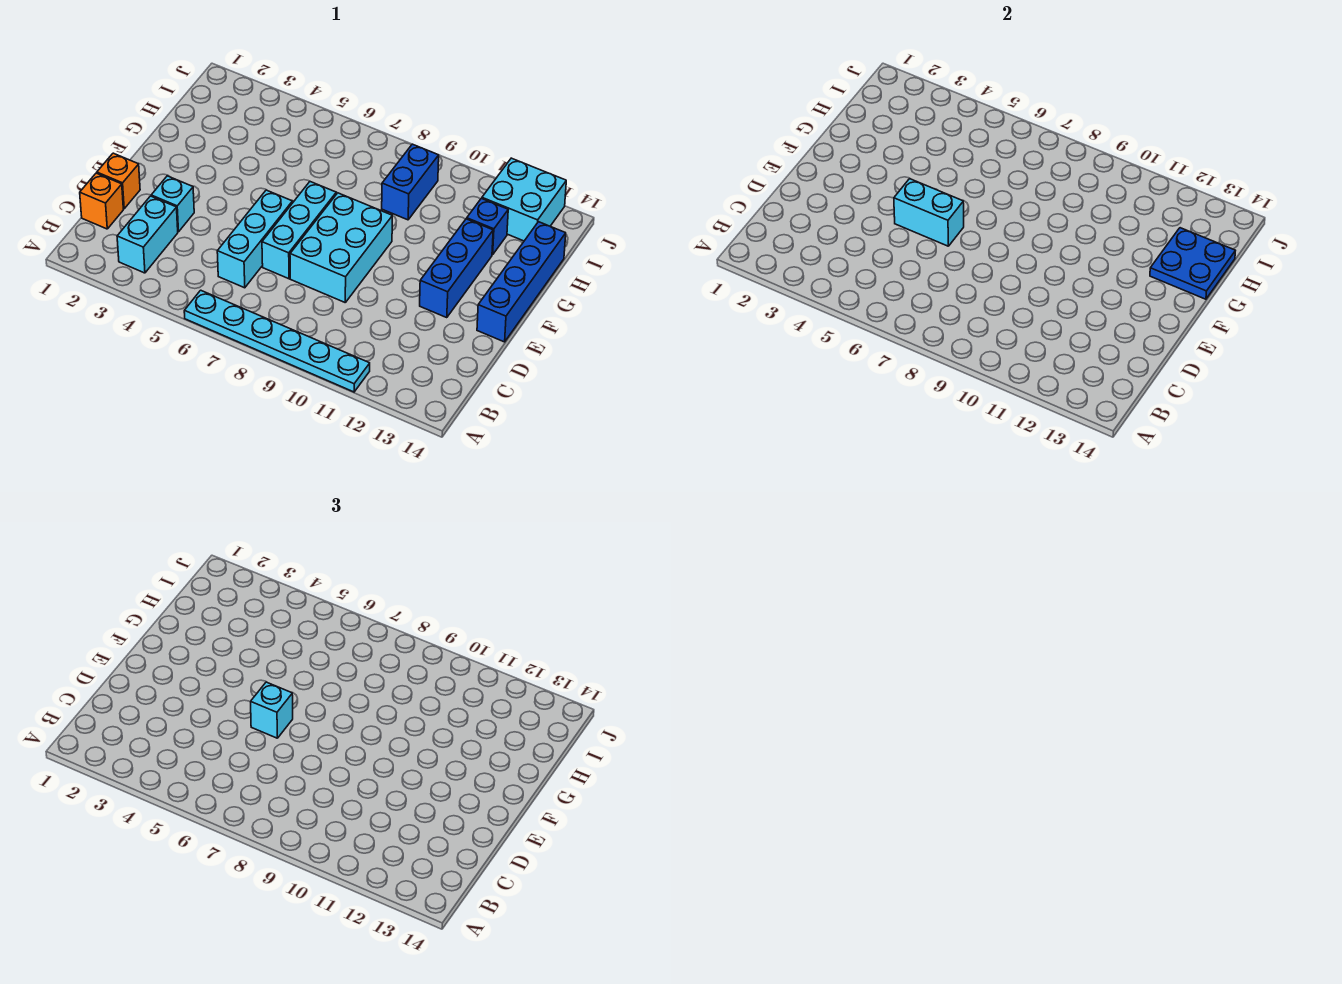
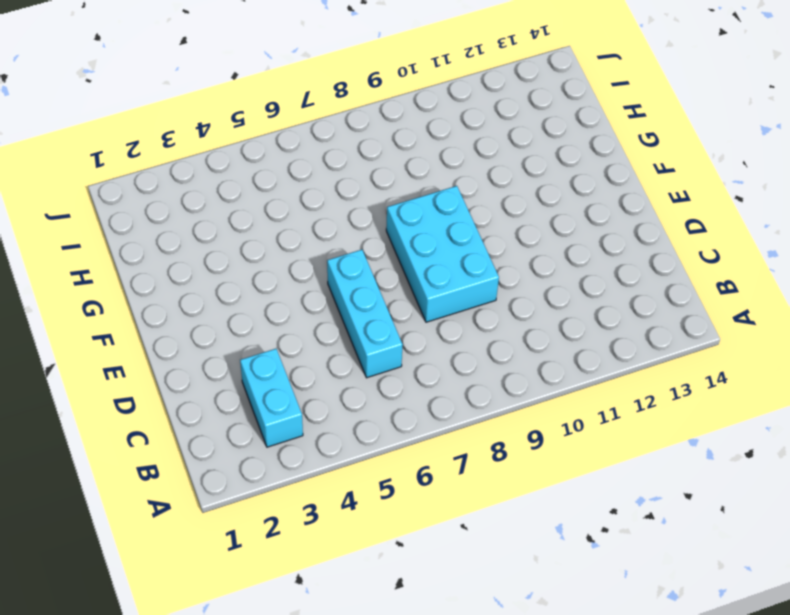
none -> cyan 1x6 plate [184,290,370,392]
none -> orange 1x1 brick [80,173,123,229]
none -> orange 1x1 brick [97,153,140,209]

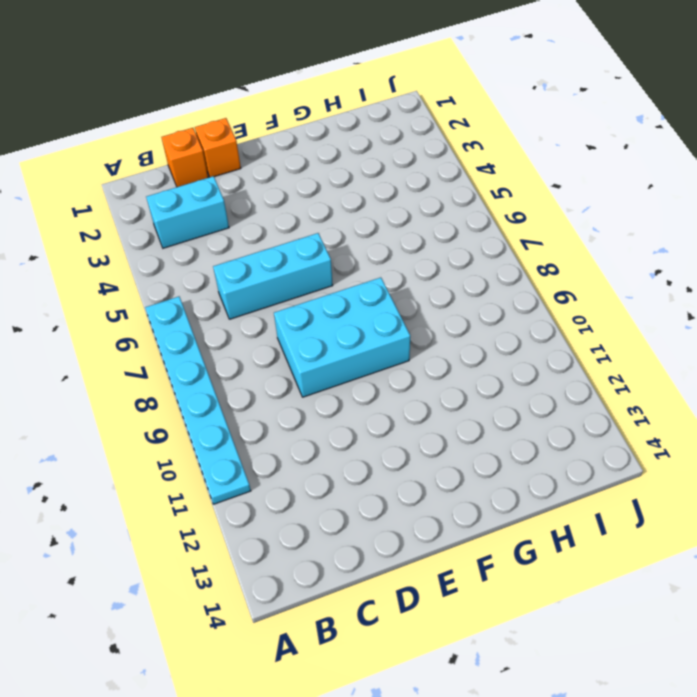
none -> cyan 1x1 brick [151,176,194,232]
none -> cyan 1x3 brick [262,182,336,279]
none -> blue 1x3 brick [420,219,493,318]

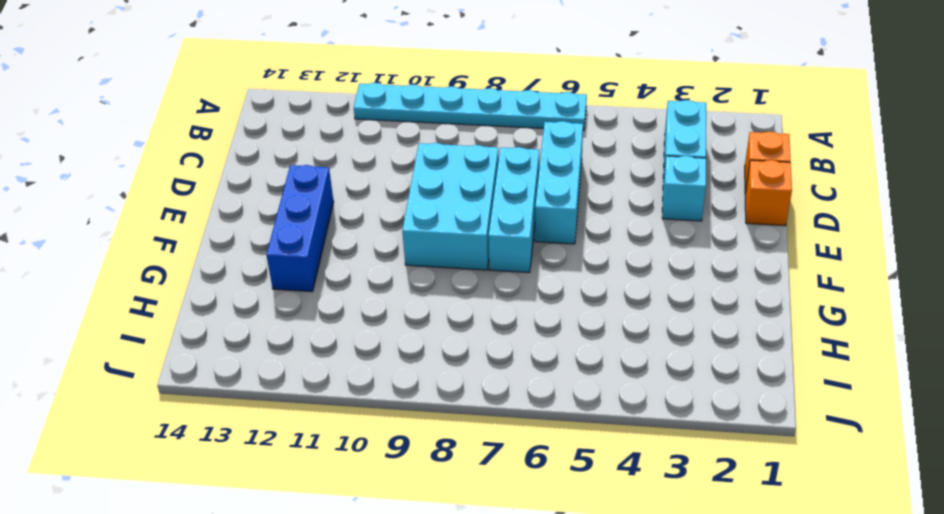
none -> blue 1x4 brick [477,222,566,342]
none -> blue 1x2 brick [382,144,439,220]
none -> blue 1x1 brick [467,198,508,255]

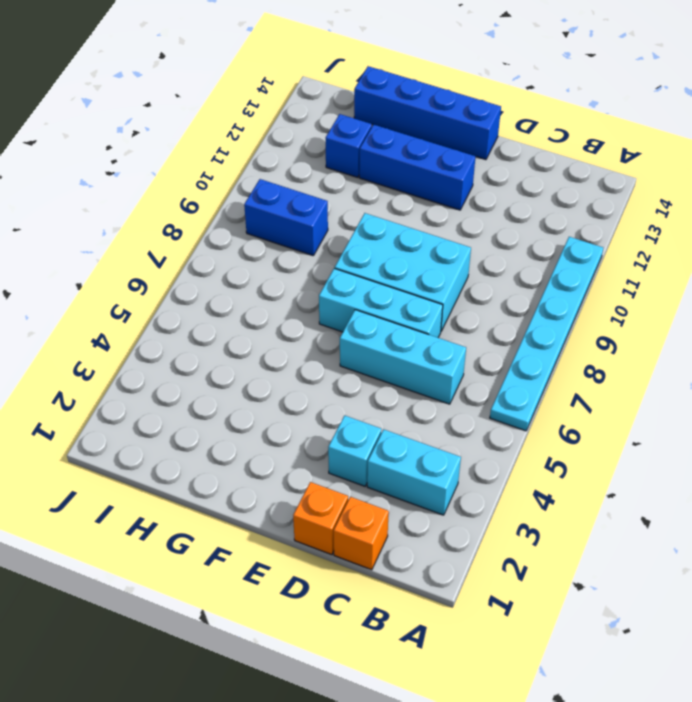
none -> cyan 2x2 brick [482,158,566,241]
none -> cyan 1x2 brick [894,179,964,246]
none -> blue 2x2 plate [1150,228,1235,299]

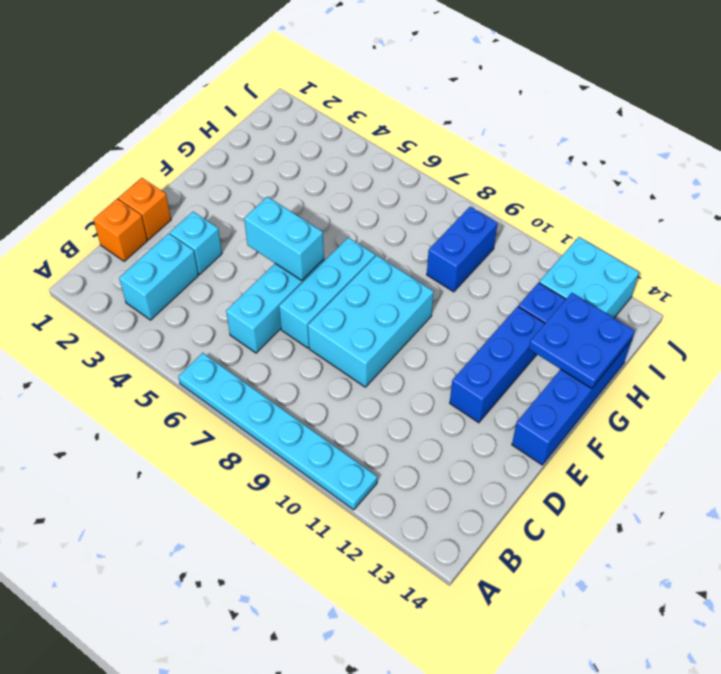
none -> cyan 1x1 brick [251,682,293,738]

